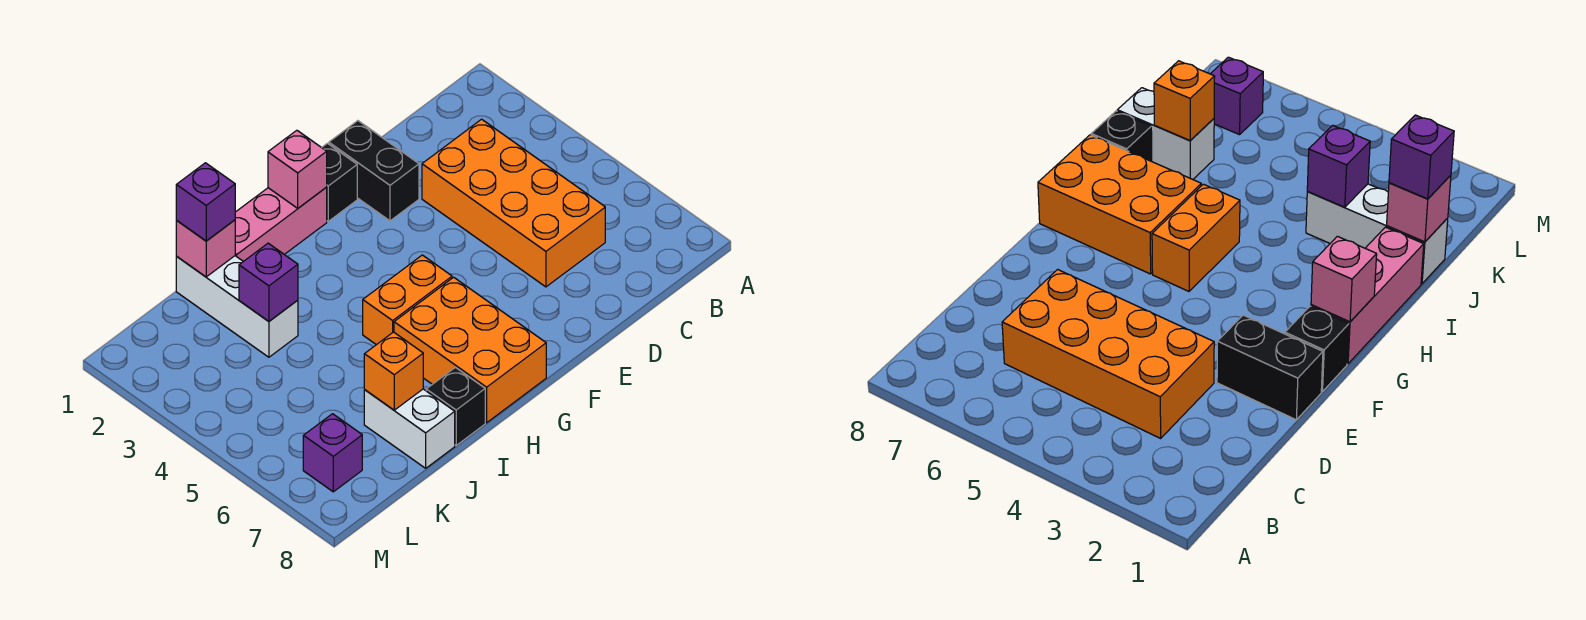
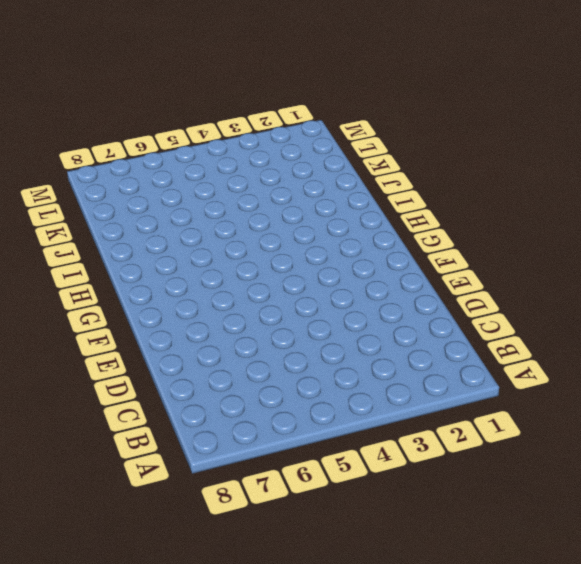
none -> orange 2x4 brick [422,119,605,287]
none -> black 1x2 brick [329,121,419,221]
none -> black 1x1 brick [322,143,357,221]

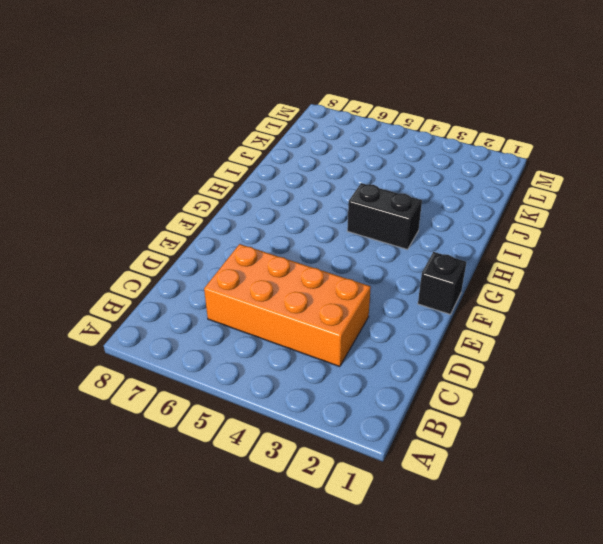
black 1x2 brick [347,183,422,250] -> black 1x2 brick moved to [329,121,419,221]
none -> pink 1x3 brick [235,187,327,262]
none -> orange 1x2 brick [363,255,452,345]
none -> orange 2x3 brick [394,277,546,423]

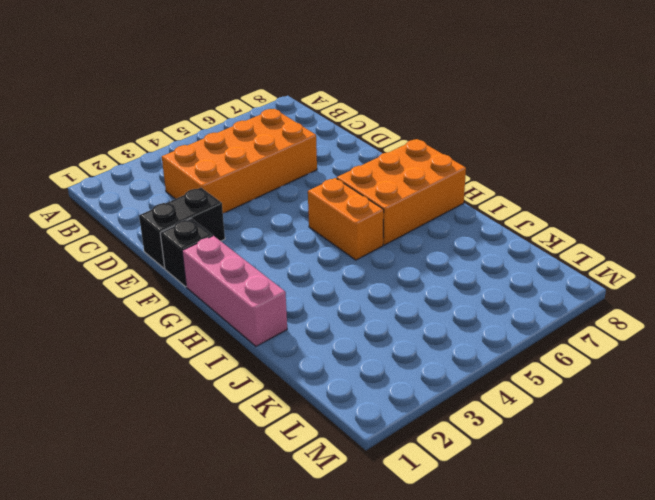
none -> black 1x1 brick [426,367,485,445]
none -> white 1x3 brick [176,256,298,357]
none -> white 1x2 brick [364,389,455,468]

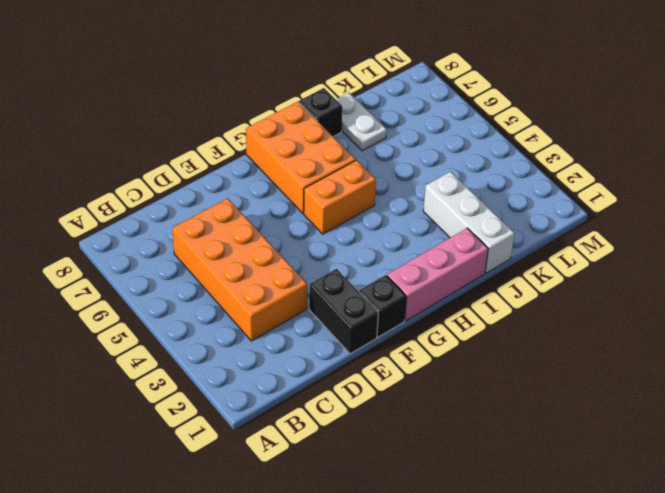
white 1x2 plate [336,93,387,151] -> white 1x2 brick [364,389,455,468]
none -> purple 1x1 brick [303,414,362,492]
none -> pink 1x1 brick [268,130,327,208]
none -> pink 1x1 brick [176,220,235,277]

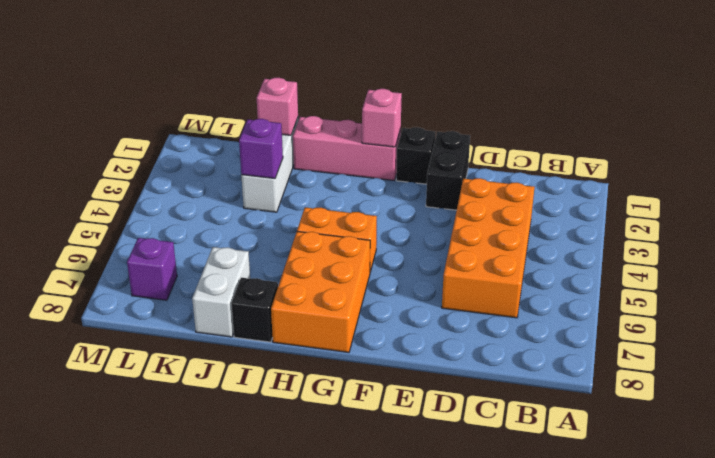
none -> orange 1x1 brick [364,332,423,410]
none -> purple 1x1 brick [176,163,235,241]

